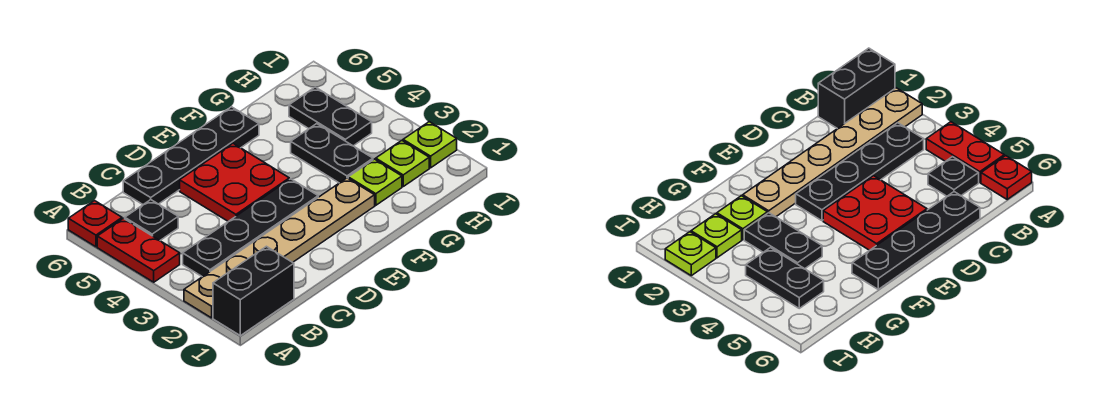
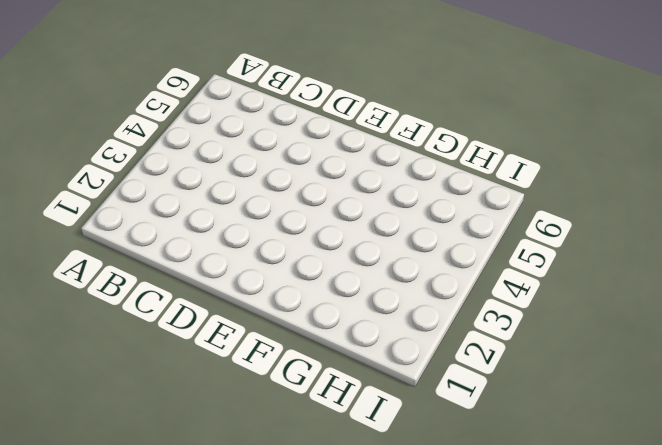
none -> black 1x2 brick [213,246,294,336]
none -> tan 1x6 plate [184,178,375,318]
none -> red 1x2 plate [97,218,180,282]

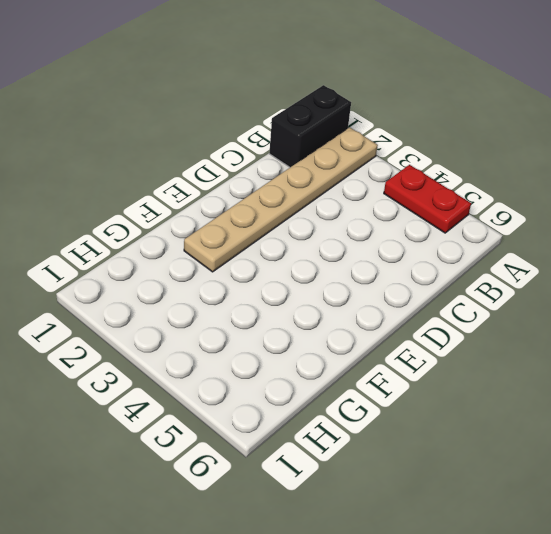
none -> red 1x1 plate [68,201,122,247]
none -> black 1x4 plate [183,179,318,277]
none -> black 1x1 plate [125,200,178,241]

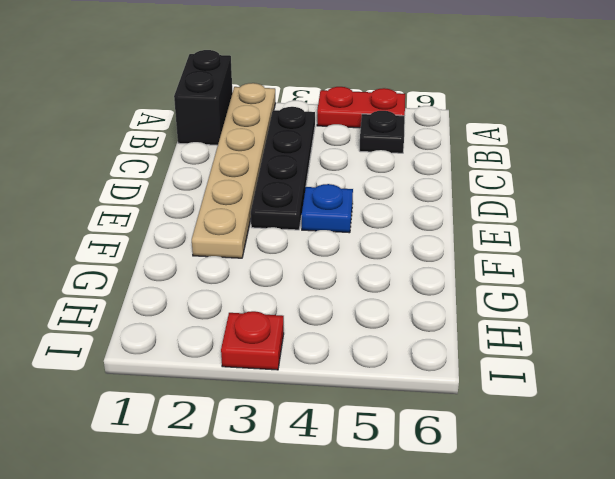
blue 1x1 plate [302,184,353,233] -> red 2x2 plate [180,144,289,222]
red 1x1 plate [221,311,284,370] -> red 1x1 plate moved to [68,201,122,247]
none -> black 1x4 plate [123,107,259,204]
none -> lime 1x1 plate [348,159,402,205]
none -> black 1x2 plate [291,124,373,183]

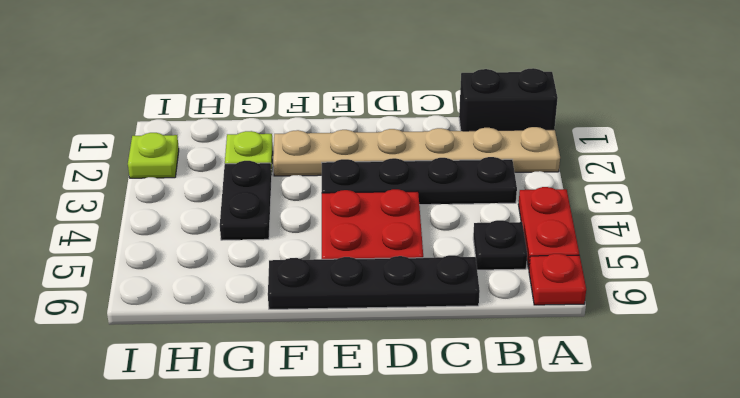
none -> lime 1x1 plate [376,140,429,186]
none -> black 1x2 plate [289,87,372,146]

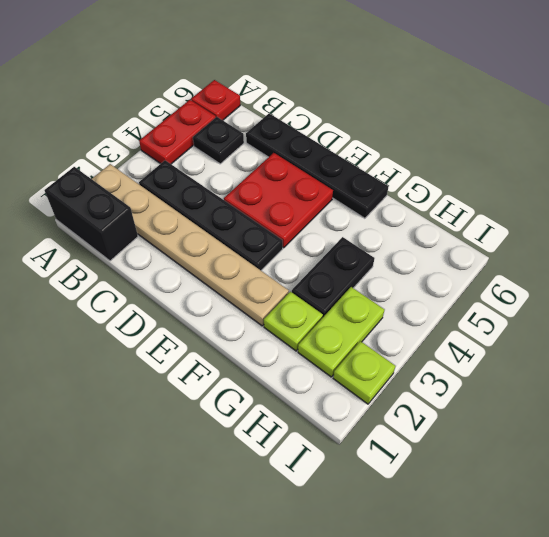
lime 1x2 plate [298,287,385,377] -> lime 1x1 plate [376,140,429,186]
none -> black 1x2 plate [289,87,372,146]

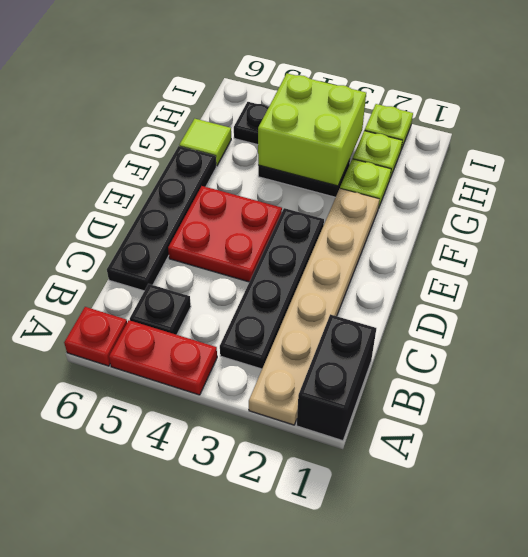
lime 2x2 brick [258,73,366,186] -> none
lime 1x1 tile [179,119,231,166] -> none

